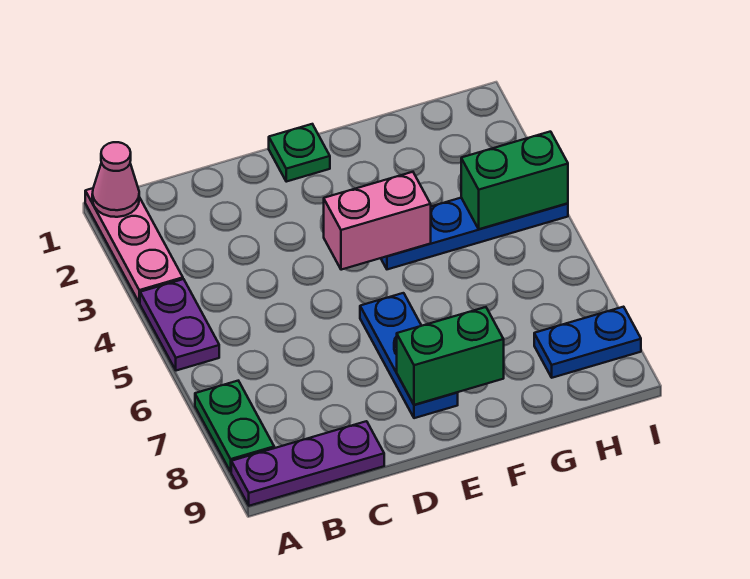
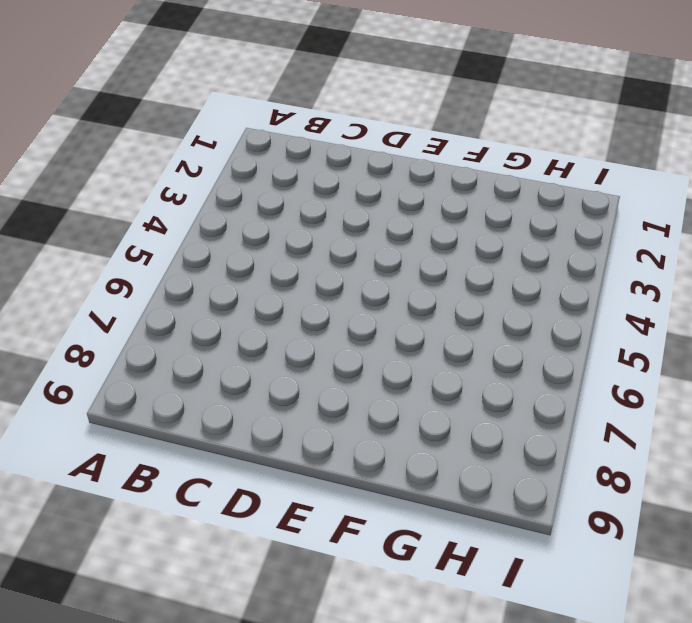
none -> pink 1x3 plate [85,188,183,303]
none -> purple 1x2 plate [140,279,219,371]
none -> green 1x2 plate [195,381,274,472]

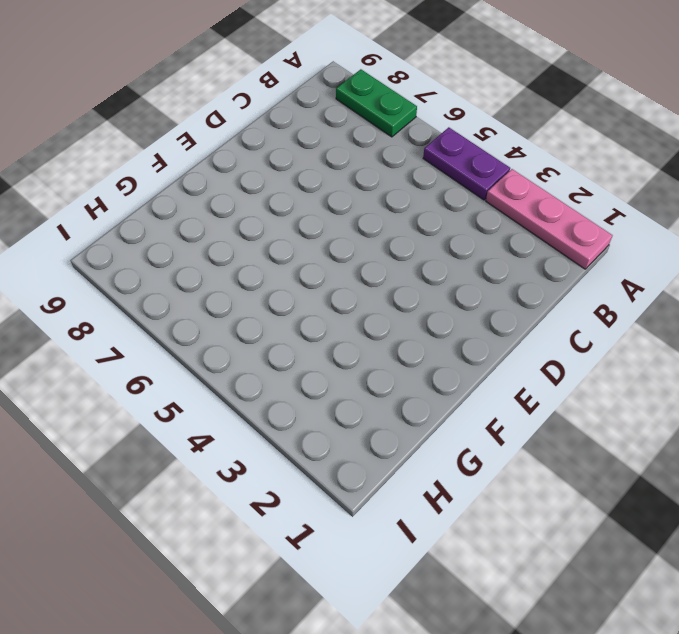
none -> purple 1x3 plate [231,421,384,506]
none -> green 1x1 plate [269,124,330,182]
none -> blue 1x3 plate [360,293,458,418]

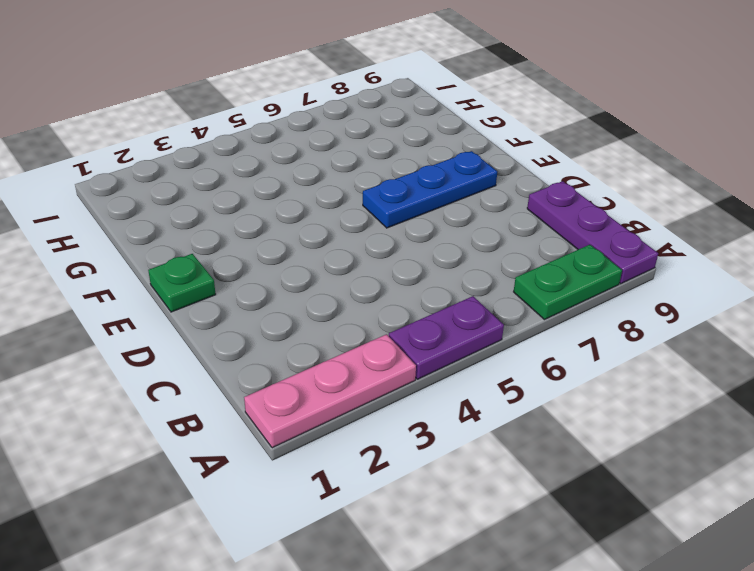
none -> blue 1x4 plate [381,198,568,269]
none -> blue 1x2 plate [534,307,641,378]
none -> pink 1x1 cone [92,142,139,217]

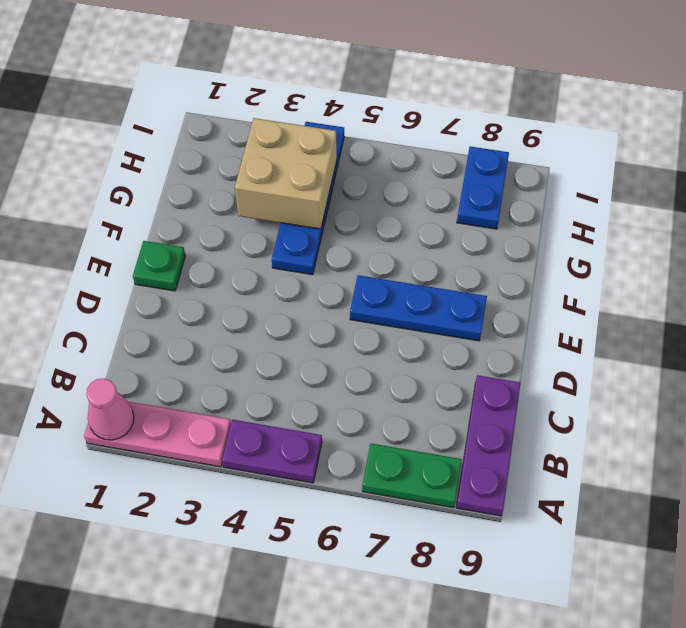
tan 2x2 brick [235,118,337,229] -> green 1x2 brick [461,132,568,229]
none -> pink 1x2 brick [324,172,431,270]
none -> green 1x2 brick [397,307,504,405]

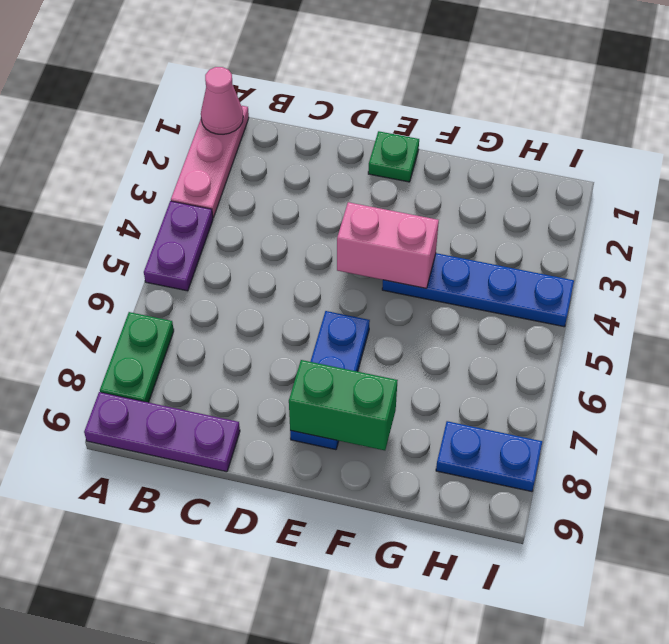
none -> green 1x2 brick [461,132,568,229]

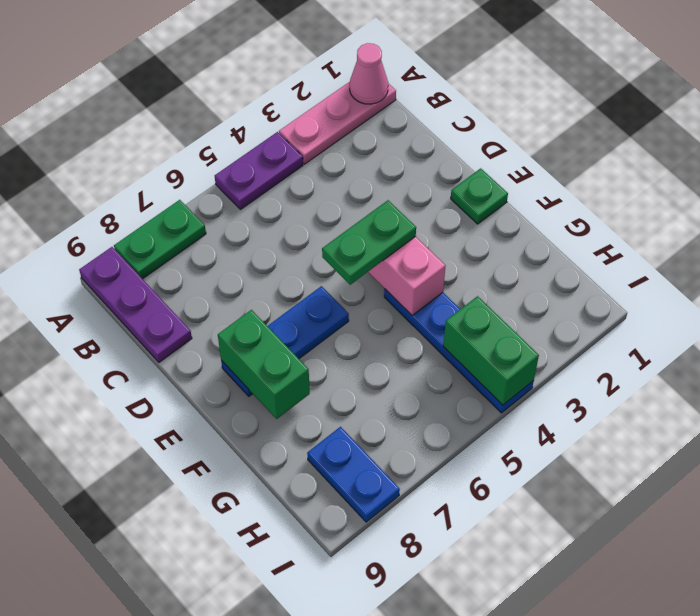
green 1x2 plate [322,200,416,285] -> none

